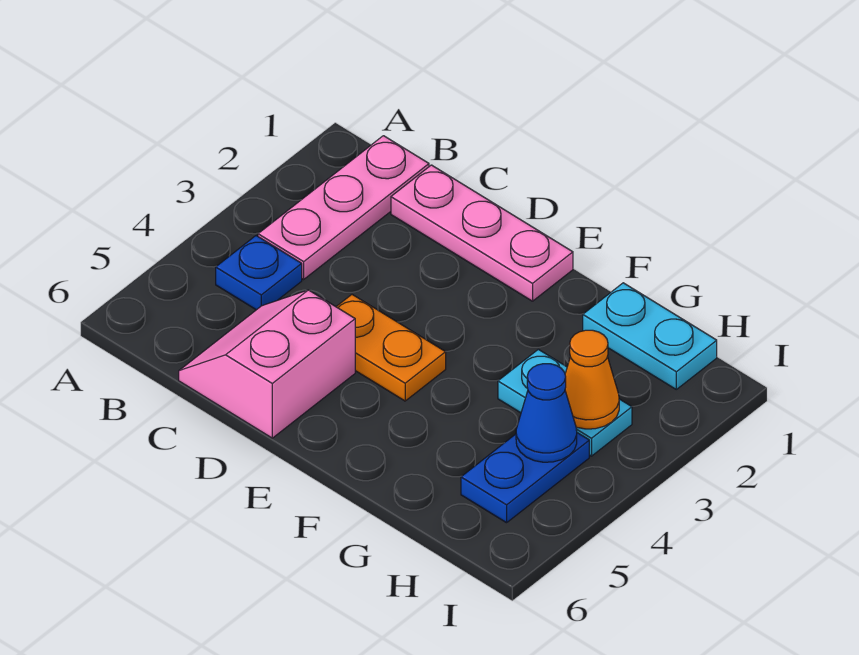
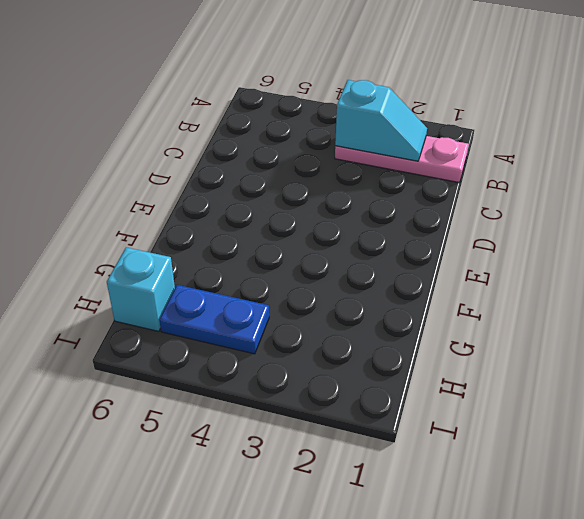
cyan 1x2 slope [335,80,427,161] -> none
cyan 1x1 brick [107,247,175,331] -> none
none -> blue 1x1 plate [216,236,302,310]
none -> pink 1x3 plate [391,165,573,301]

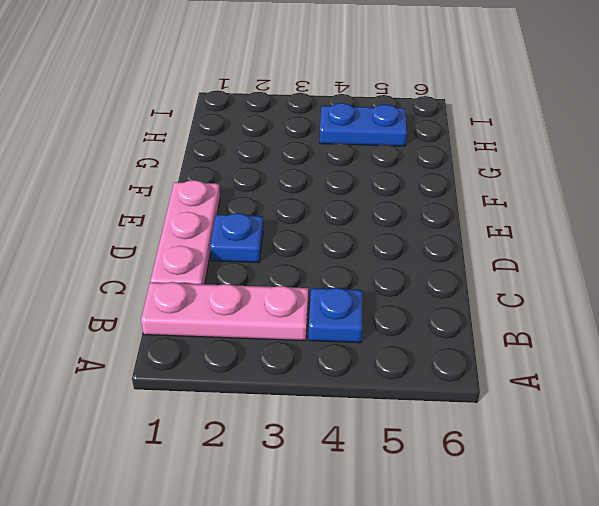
blue 1x1 plate [210,213,263,263] -> none
none -> pink 2x2 slope [179,290,355,438]
none -> orange 1x2 plate [336,295,446,401]

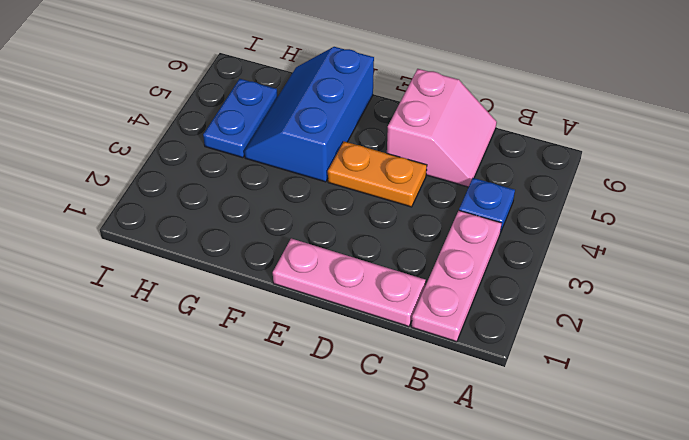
blue 2x3 slope [245,47,374,182] -> none
none -> cyan 1x2 plate [583,283,717,389]
none -> cyan 1x2 plate [498,349,632,456]

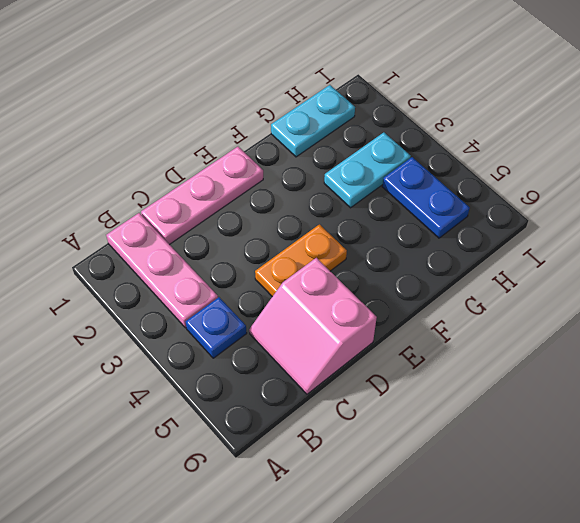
none -> orange 1x1 cone [565,330,619,429]
none -> blue 1x1 cone [516,364,577,462]

